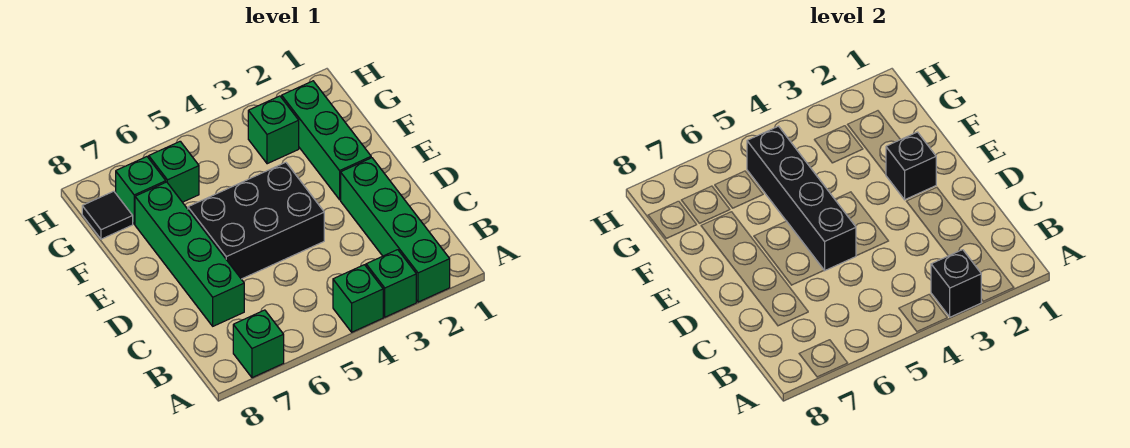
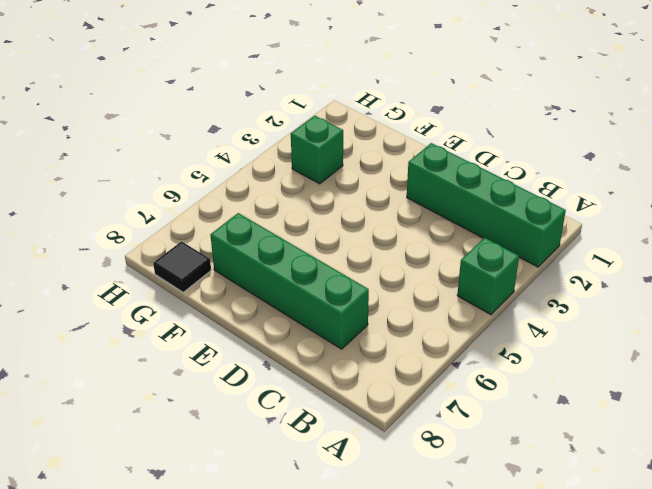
none -> green 1x1 brick [366,250,416,317]
none -> green 1x1 brick [233,310,284,378]
none -> black 2x3 brick [188,162,324,279]

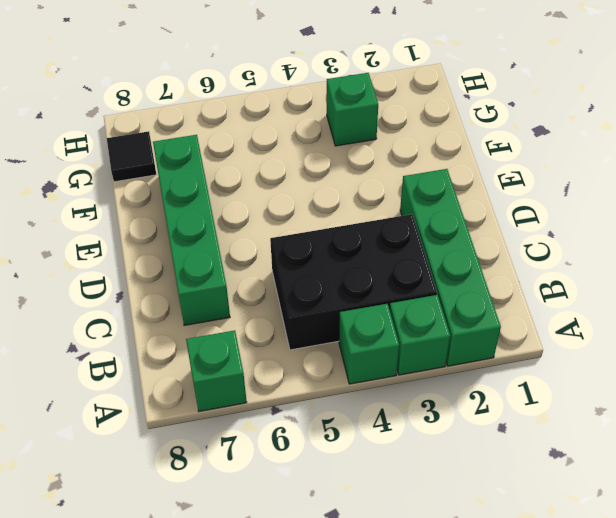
black 2x3 brick [270,214,437,350] -> black 2x3 brick moved to [188,162,324,279]
none -> green 1x3 brick [282,81,371,200]
none -> green 1x1 brick [149,141,199,202]
none -> green 1x1 brick [116,157,166,224]

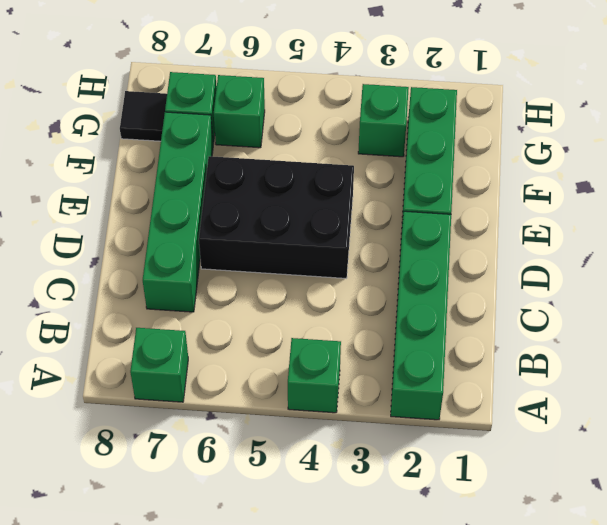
none -> green 1x1 brick [366,250,416,317]
none -> black 1x1 brick [931,250,981,317]
none -> black 1x4 brick [747,126,856,271]

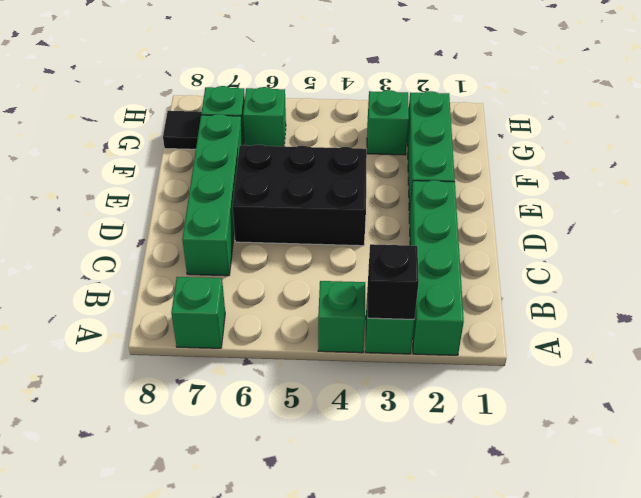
none -> black 1x4 brick [747,126,856,271]
none -> black 1x1 brick [886,132,936,200]

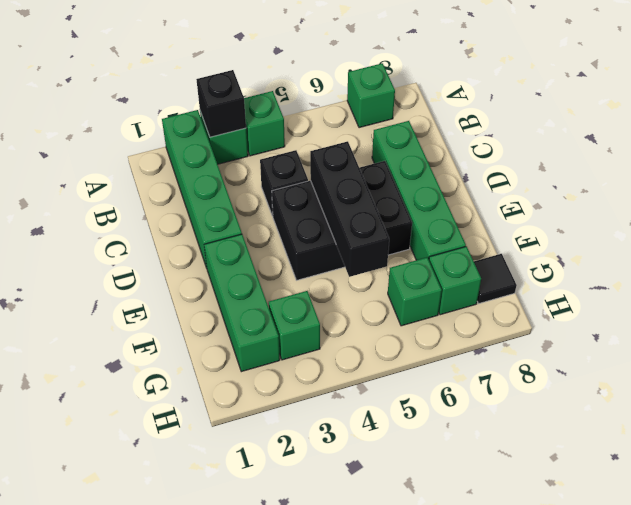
black 1x1 brick [260,150,308,216] -> black 1x1 brick moved to [886,132,936,200]
black 1x3 brick [310,141,389,277] -> black 1x4 brick [747,126,856,271]

